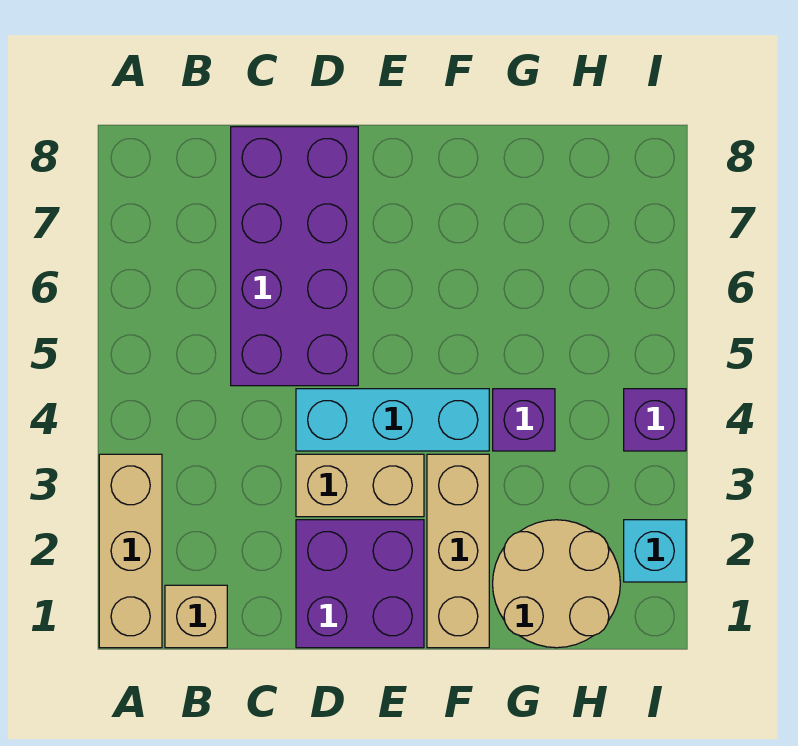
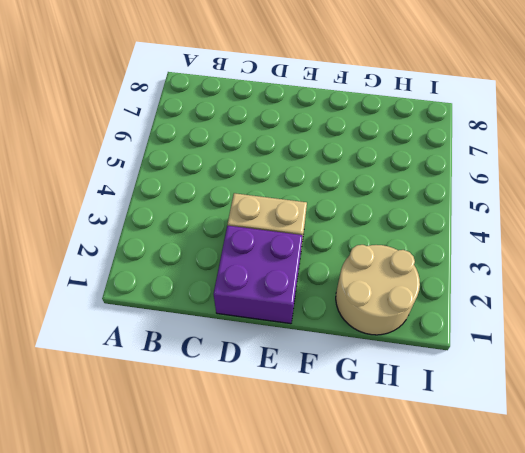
none -> tan 1x3 brick [99,454,162,648]
none -> tan 1x1 brick [165,585,227,648]

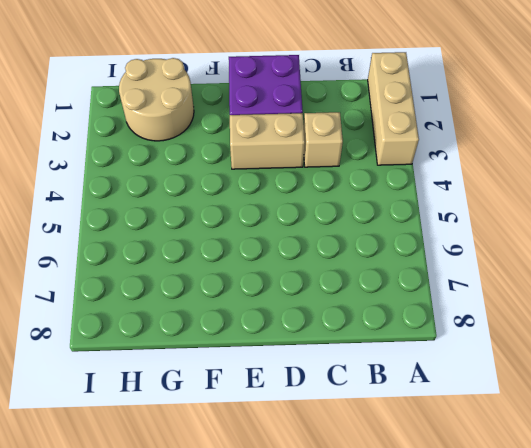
tan 1x1 brick [304,112,343,167] -> tan 1x1 brick moved to [165,585,227,648]
none -> purple 2x4 brick [231,127,358,386]
none -> cyan 1x3 brick [296,389,489,451]

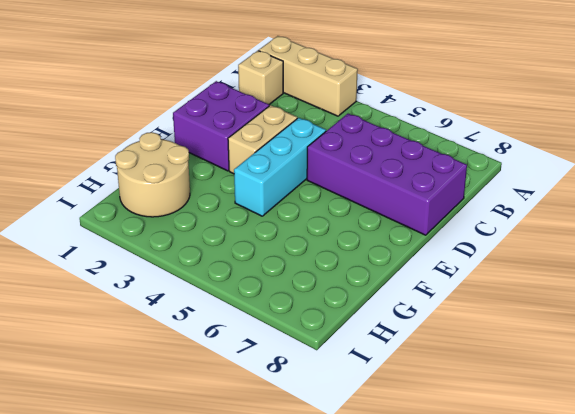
none -> tan 1x3 brick [427,454,489,648]
none -> purple 1x1 brick [493,389,555,451]

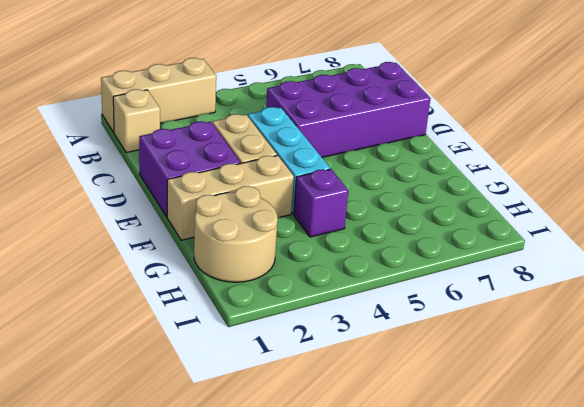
none -> cyan 1x1 brick [624,520,686,582]
none -> purple 1x1 brick [624,389,686,451]

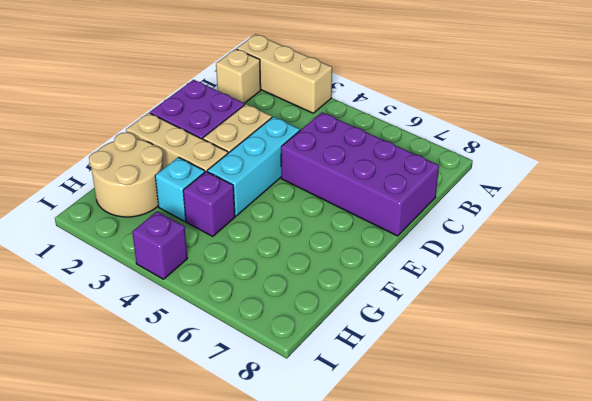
cyan 1x1 brick [155,157,205,221] -> cyan 1x1 brick moved to [624,520,686,582]

